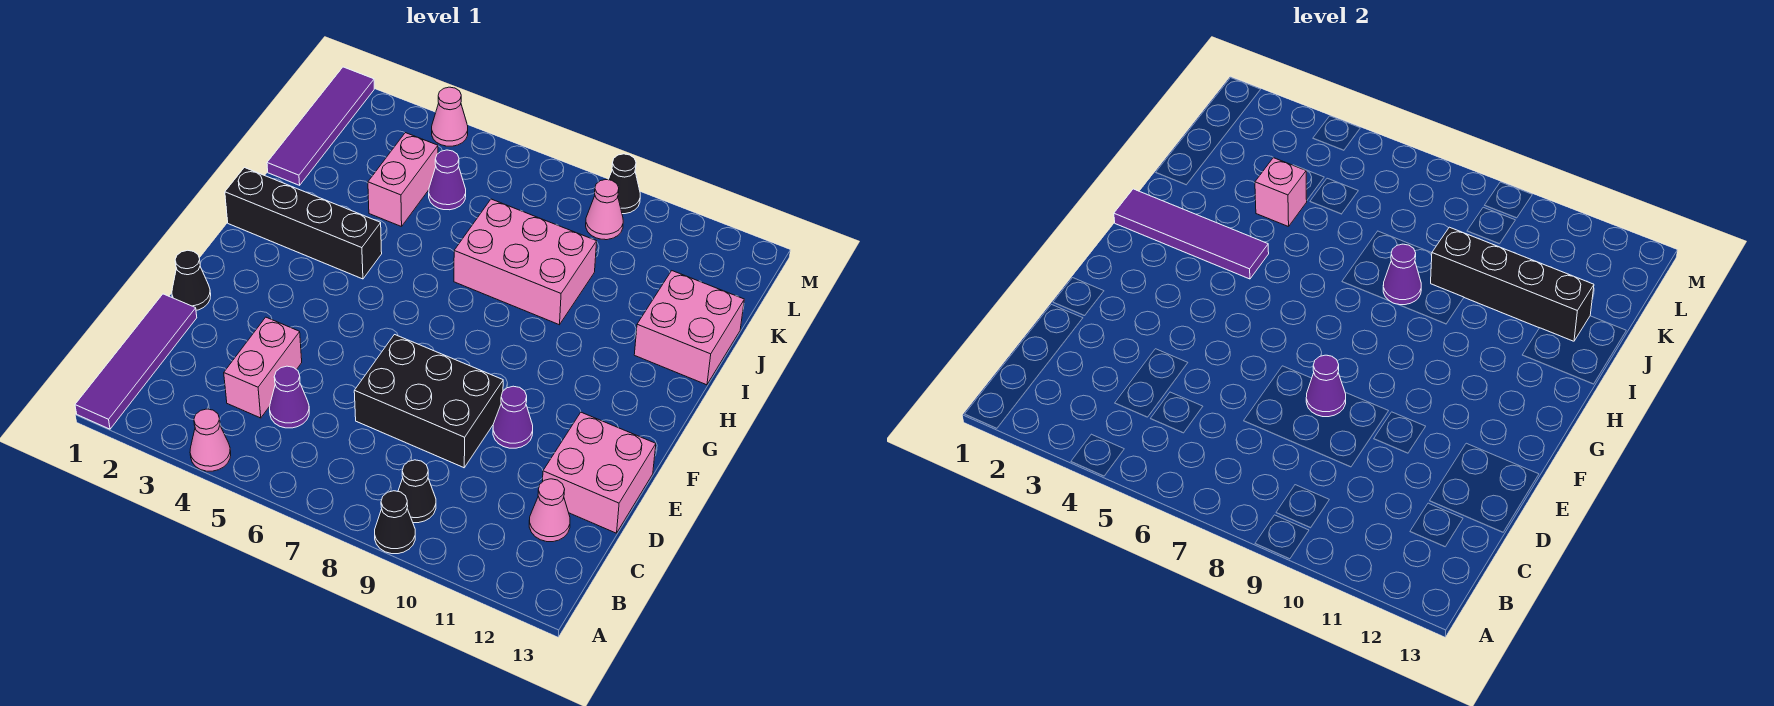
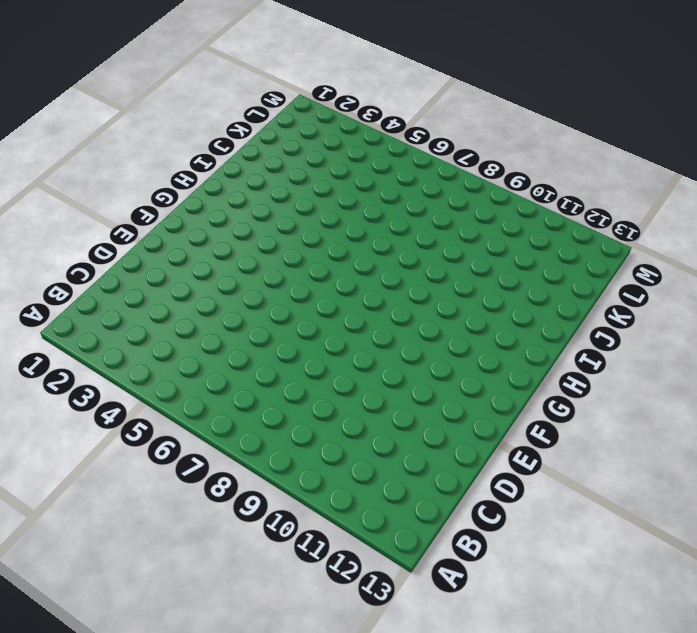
none -> purple 1x4 tile [75,294,197,429]
none -> pink 1x1 cone [190,409,231,471]
none -> black 1x1 cone [375,491,415,554]

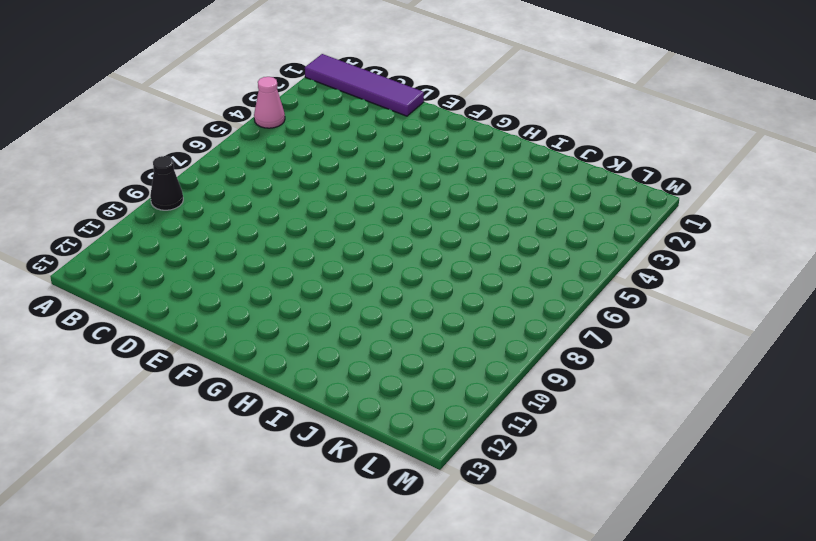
none -> black 1x1 cone [398,460,436,523]
none -> pink 1x2 brick [224,317,302,418]
none -> purple 1x1 cone [270,366,309,428]

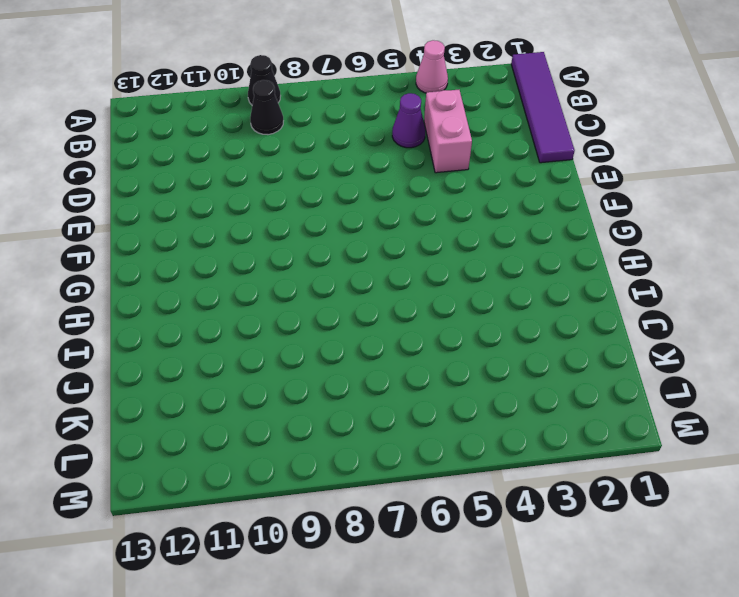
none -> pink 1x1 cone [529,479,570,542]
none -> black 2x3 brick [354,335,503,468]
none -> pink 2x2 brick [543,412,656,533]

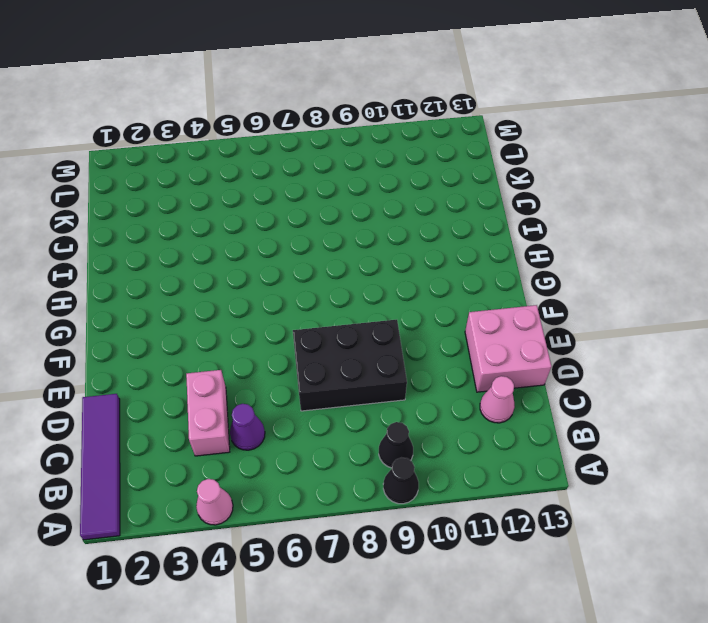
none -> black 1x1 cone [172,250,211,310]
none -> purple 1x1 cone [493,386,533,448]
none -> black 1x4 brick [225,168,382,279]

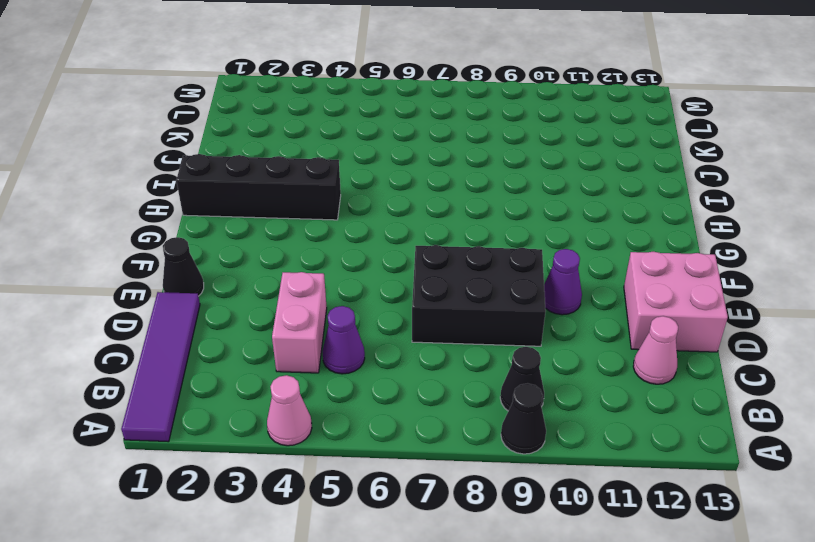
none -> pink 2x3 brick [454,199,597,325]
none -> pink 2x2 brick [634,271,744,385]
none -> purple 1x4 tile [267,67,374,185]

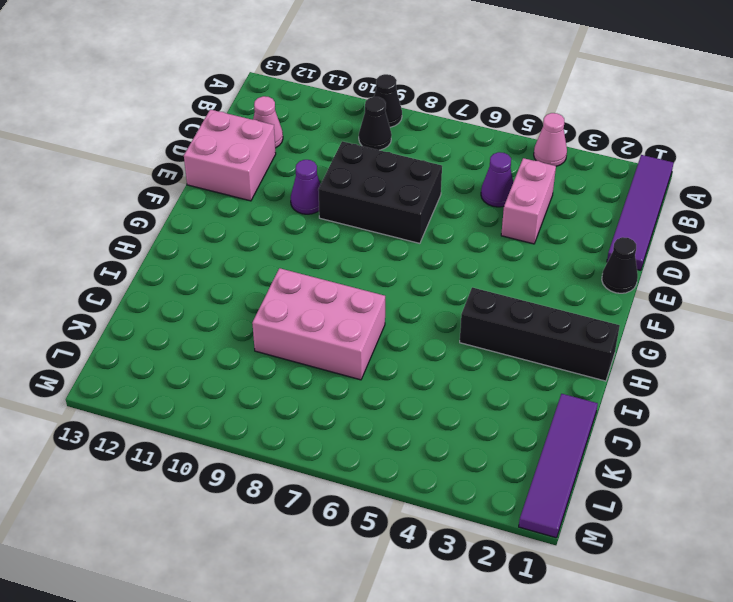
none -> pink 2x2 brick [634,271,744,385]
none -> pink 1x2 brick [368,133,438,227]
none -> purple 1x1 cone [429,150,466,210]

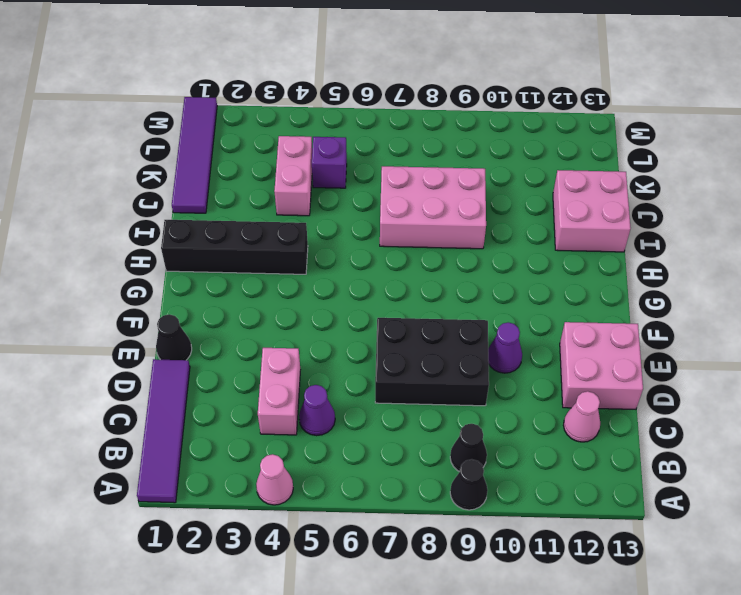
purple 1x1 brick [312,137,347,188] -> purple 1x1 cone [429,150,466,210]
none -> pink 1x1 cone [586,180,623,240]
none -> pink 1x1 cone [432,87,468,146]
none -> black 1x1 cone [608,154,640,214]

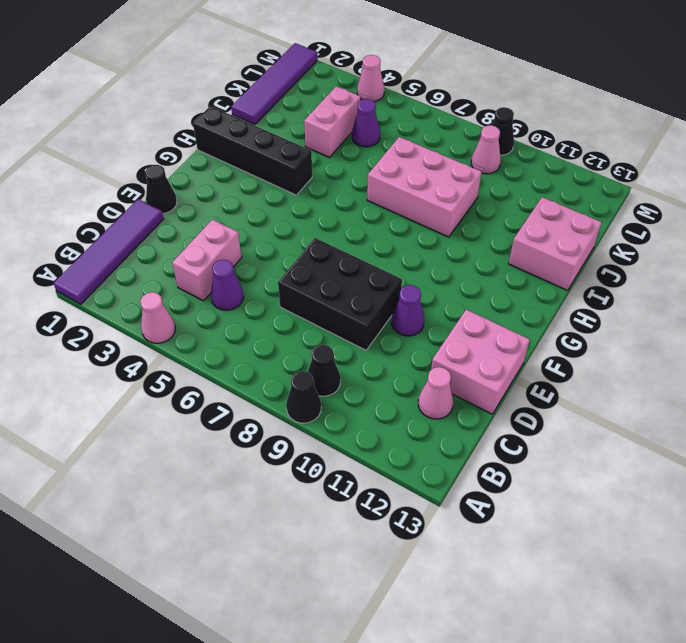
none -> purple 1x1 cone [1306,355,1346,417]
none -> purple 1x4 tile [1114,189,1269,279]
none -> purple 1x1 cone [1383,244,1421,305]

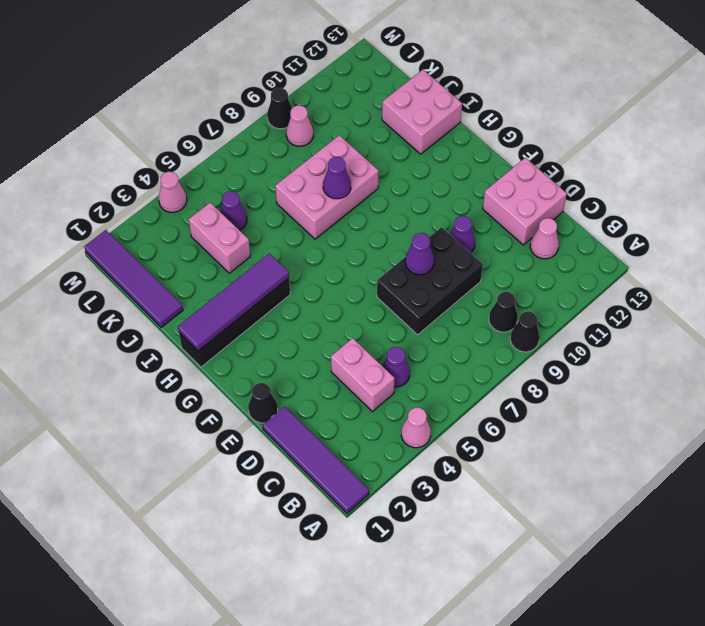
none -> pink 1x1 brick [1255,158,1307,227]
none -> black 1x4 brick [1431,227,1594,341]

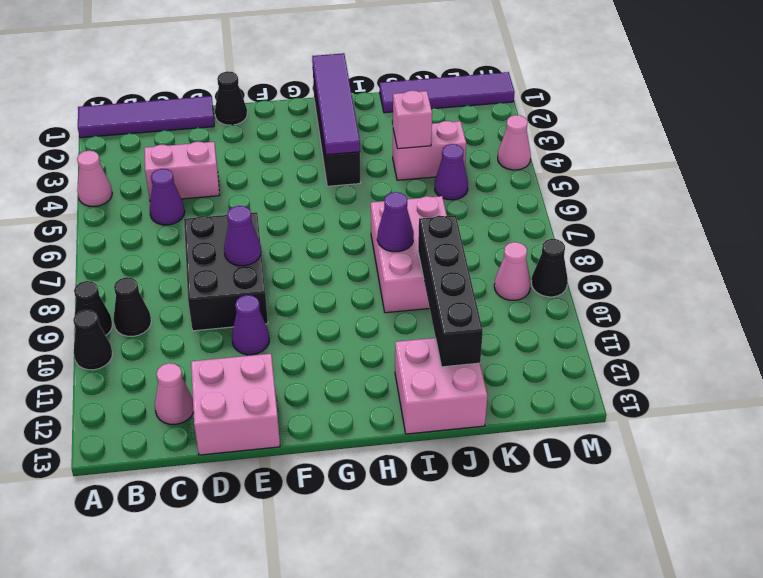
black 1x1 cone [73,310,112,370] -> none

